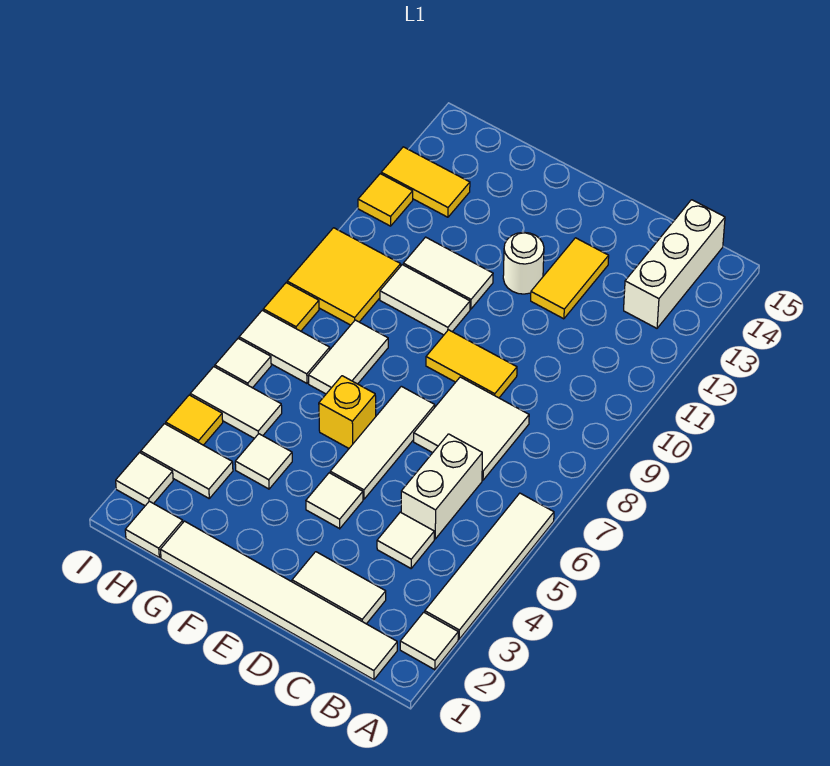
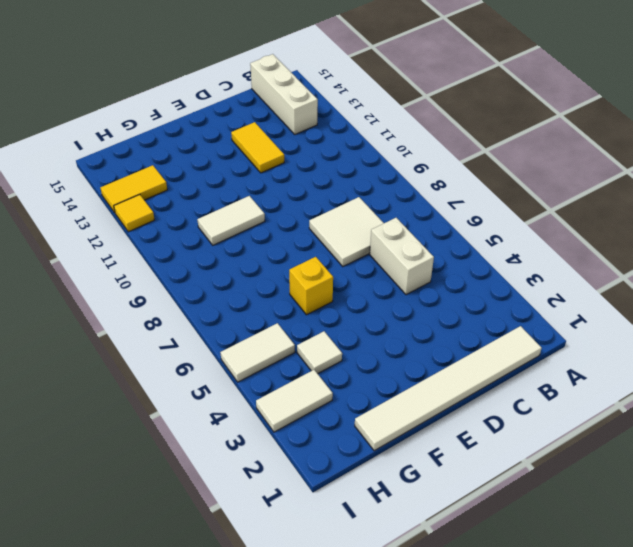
none -> white 1x1 tile [400,612,458,670]
none -> white 1x4 tile [425,493,554,639]
none -> white 1x2 tile [292,552,386,624]

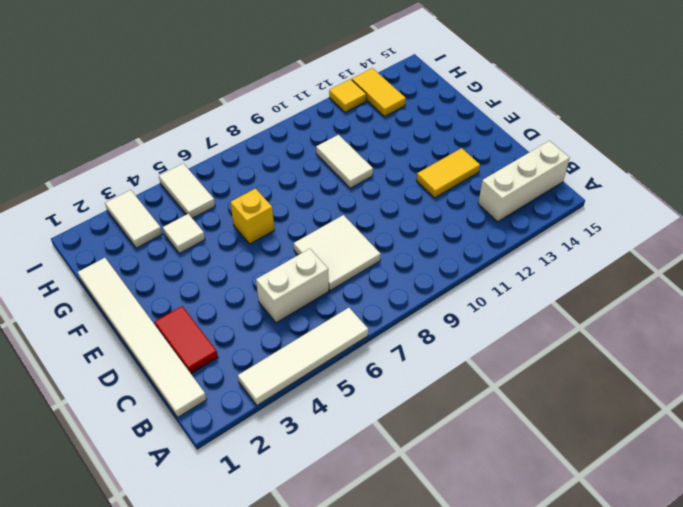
red 1x2 tile [155,306,218,374] -> white 1x2 tile [292,552,386,624]
none -> white 1x1 tile [400,612,458,670]
none -> white 1x1 tile [377,512,434,568]
none -> yellow 1x2 tile [426,330,517,398]

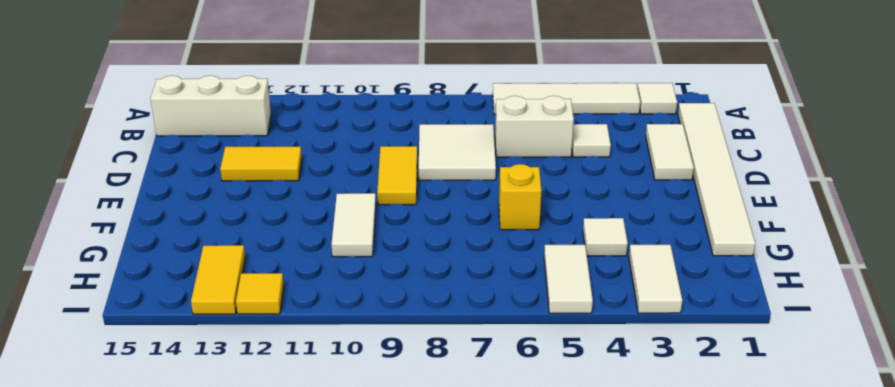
none -> white 1x1 tile [306,473,363,529]
none -> white 1x3 tile [330,386,435,499]
none -> white 1x1 round brick [503,232,544,294]

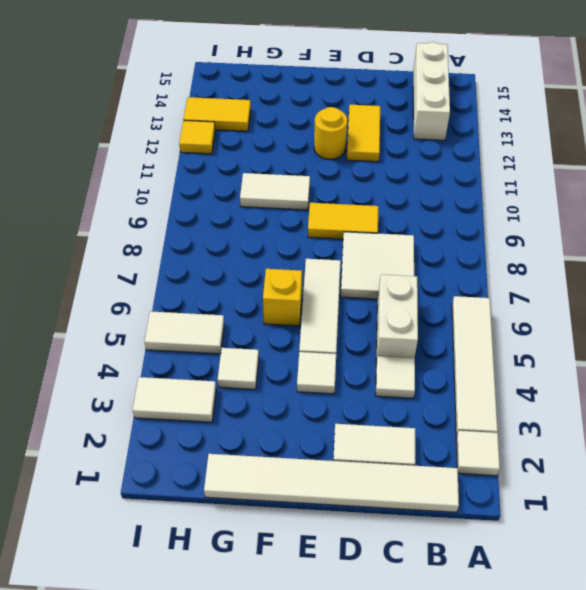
yellow 1x1 round brick [314,107,347,159] -> white 1x1 round brick [503,232,544,294]
none -> white 1x2 tile [403,237,493,309]
none -> white 1x2 tile [308,320,388,394]
none -> white 1x1 tile [125,501,183,557]

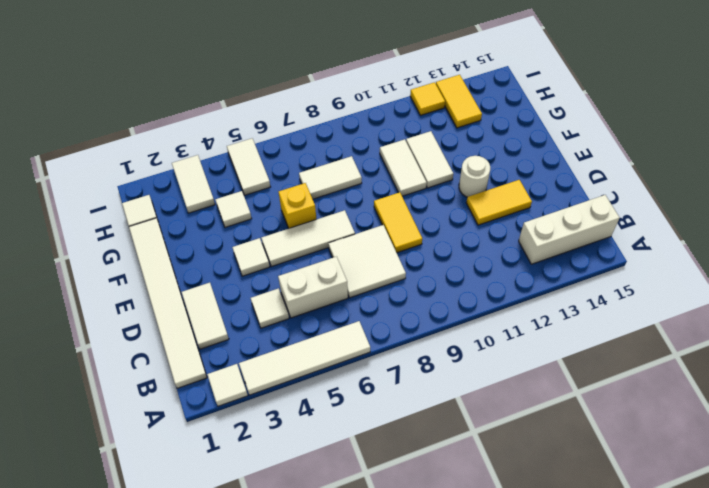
none -> white 1x2 tile [239,310,330,383]
none -> yellow 2x2 tile [287,228,401,325]
none -> white 1x1 tile [116,453,173,506]

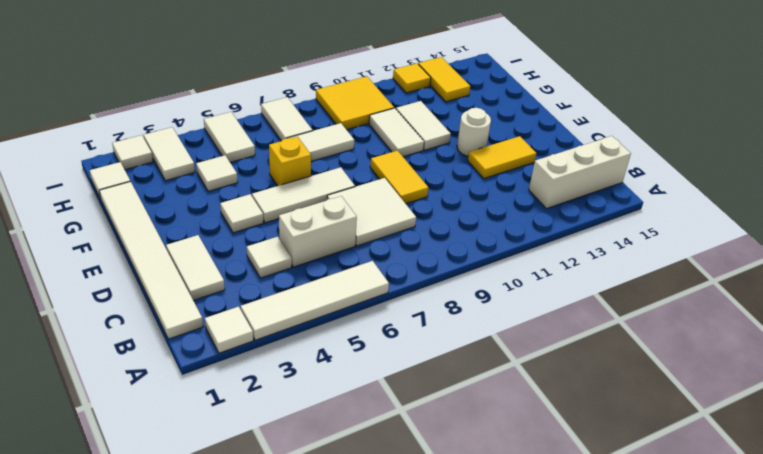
none -> yellow 1x1 tile [166,395,223,445]
none -> white 1x1 tile [215,339,271,388]
none -> yellow 1x1 tile [263,283,319,331]

